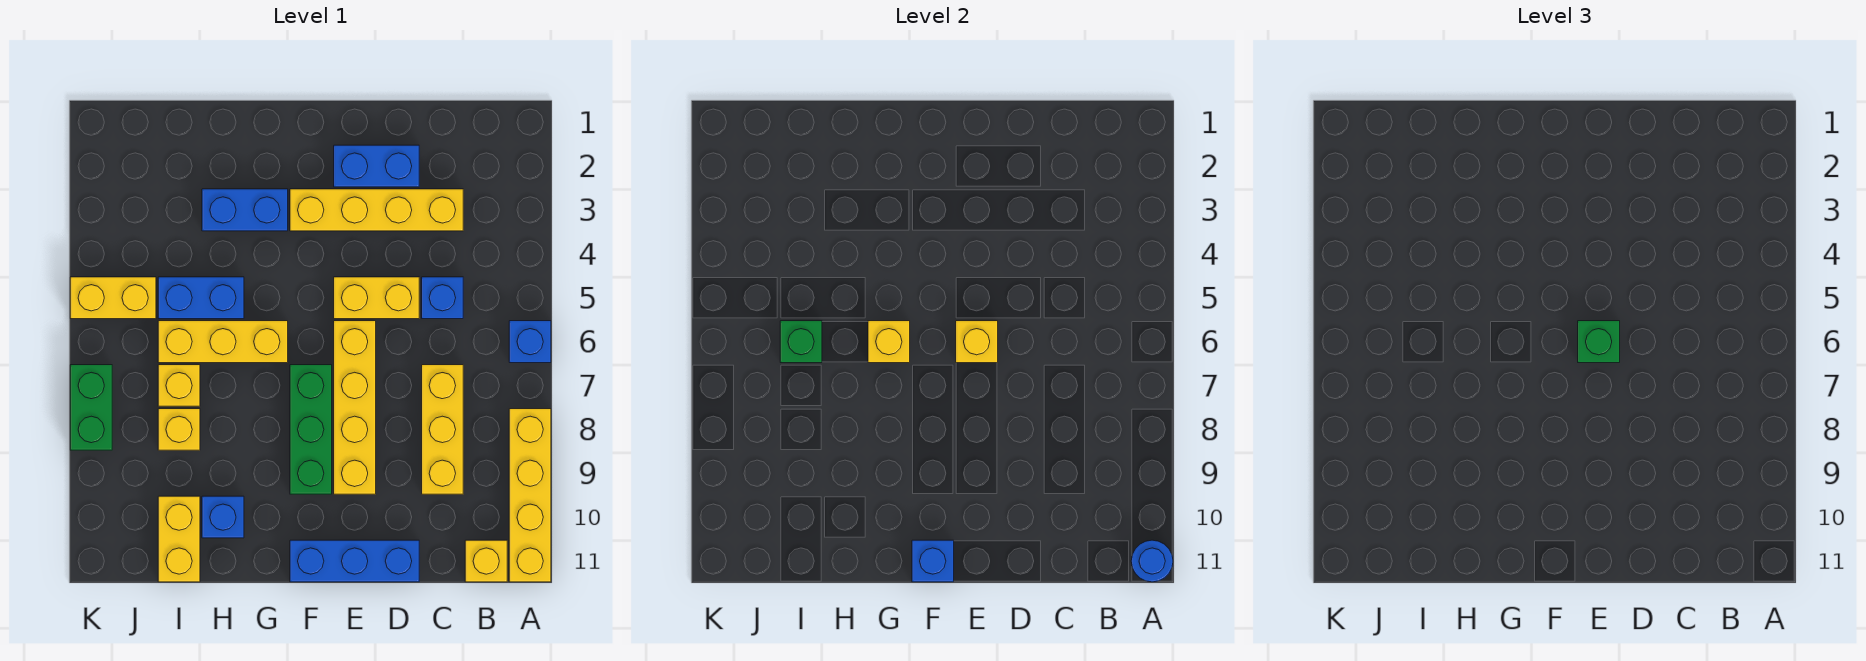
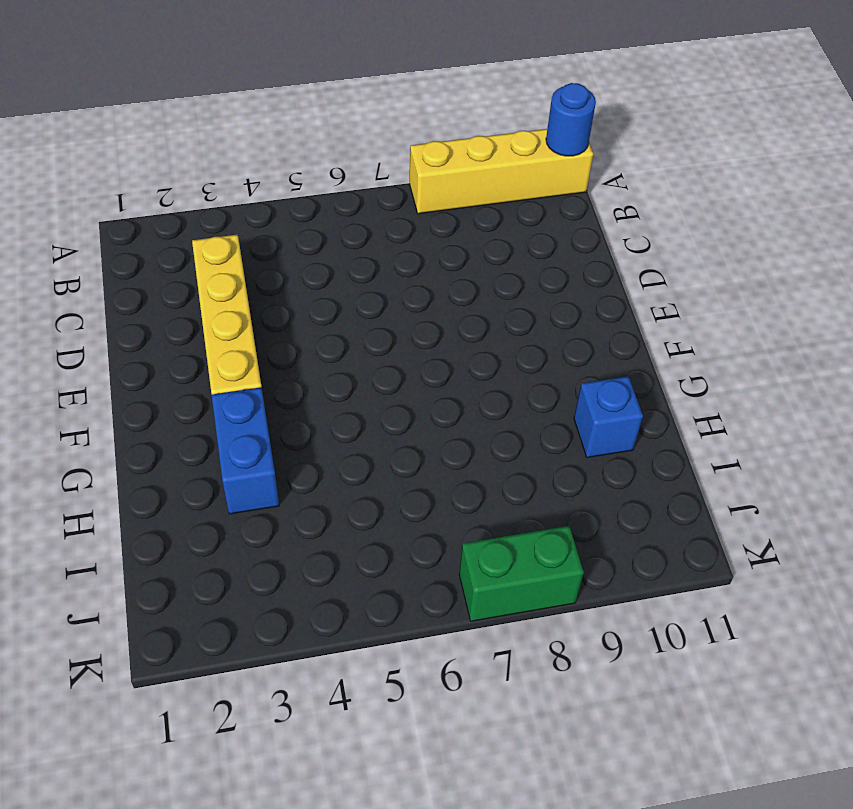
none -> blue 1x1 brick [509,321,551,363]
none -> yellow 1x1 brick [465,540,507,582]
none -> blue 1x1 brick [422,277,463,319]

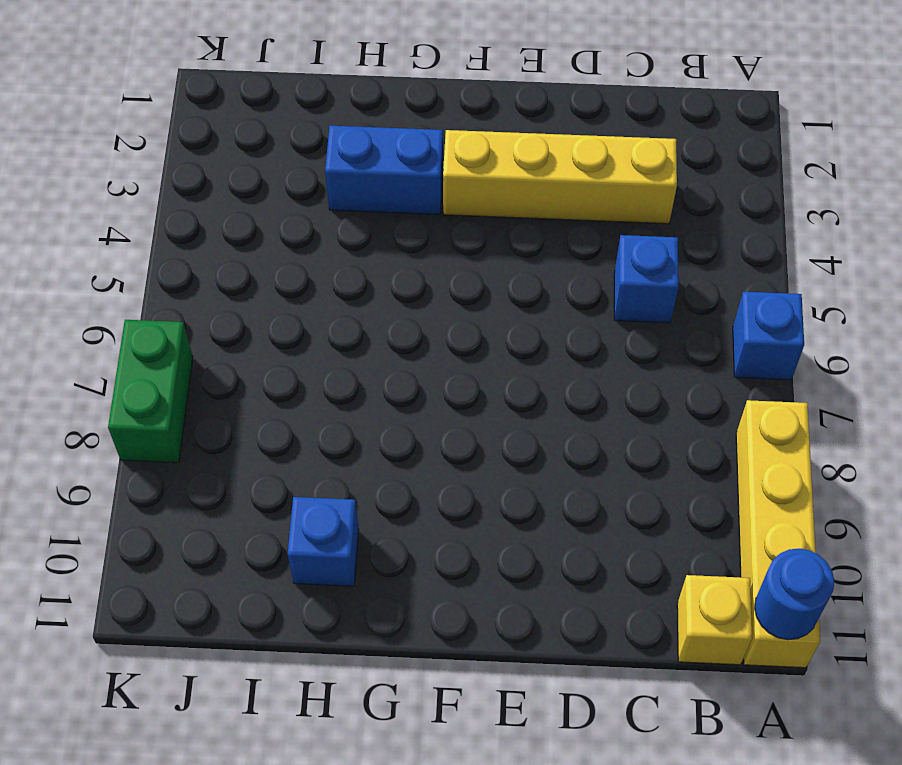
none -> yellow 1x3 brick [422,365,463,494]
none -> blue 1x2 brick [334,145,419,187]
none -> yellow 1x2 brick [334,277,419,319]

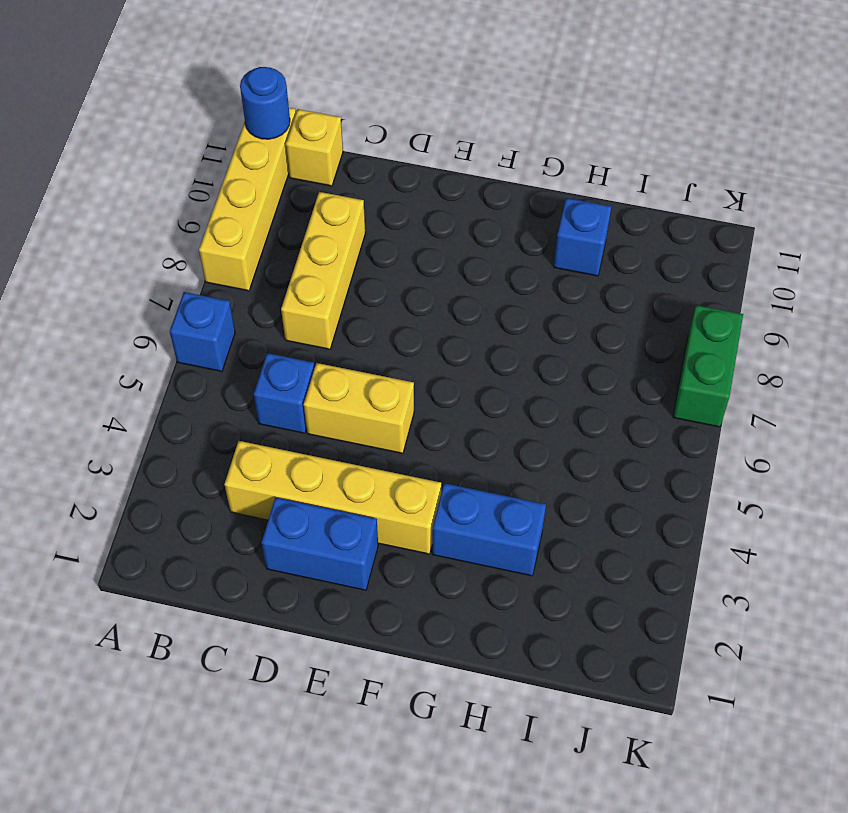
none -> blue 1x3 brick [290,540,419,582]
none -> yellow 1x4 brick [334,321,376,494]
none -> green 1x3 brick [290,365,332,494]

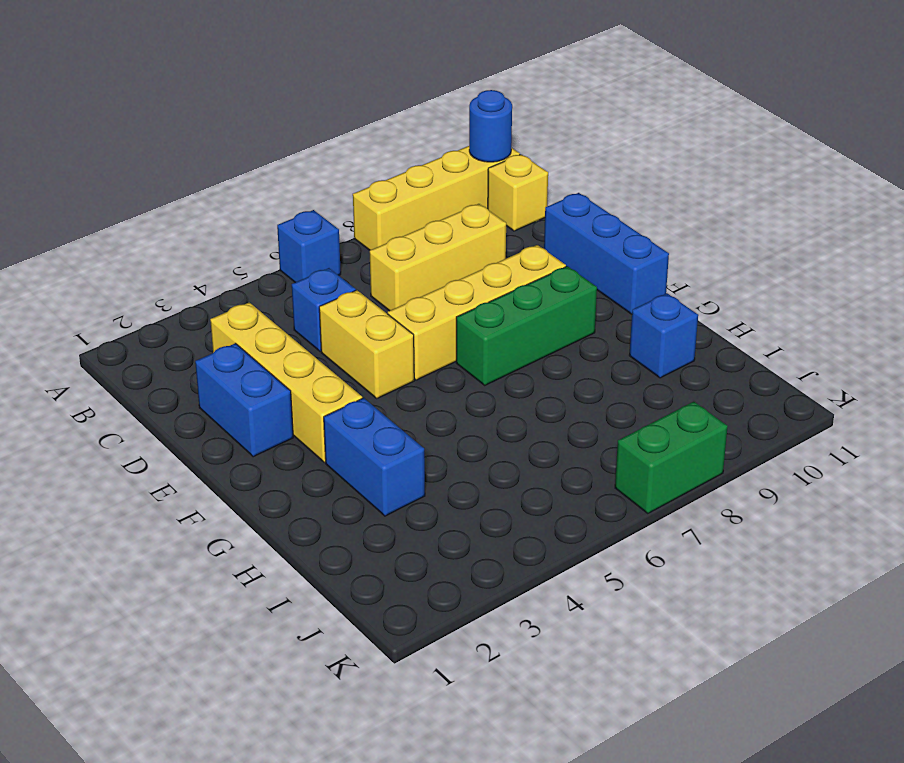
none -> yellow 1x3 brick [158,321,288,363]
none -> blue 1x2 brick [158,277,244,319]
none -> yellow 1x1 brick [158,365,200,406]

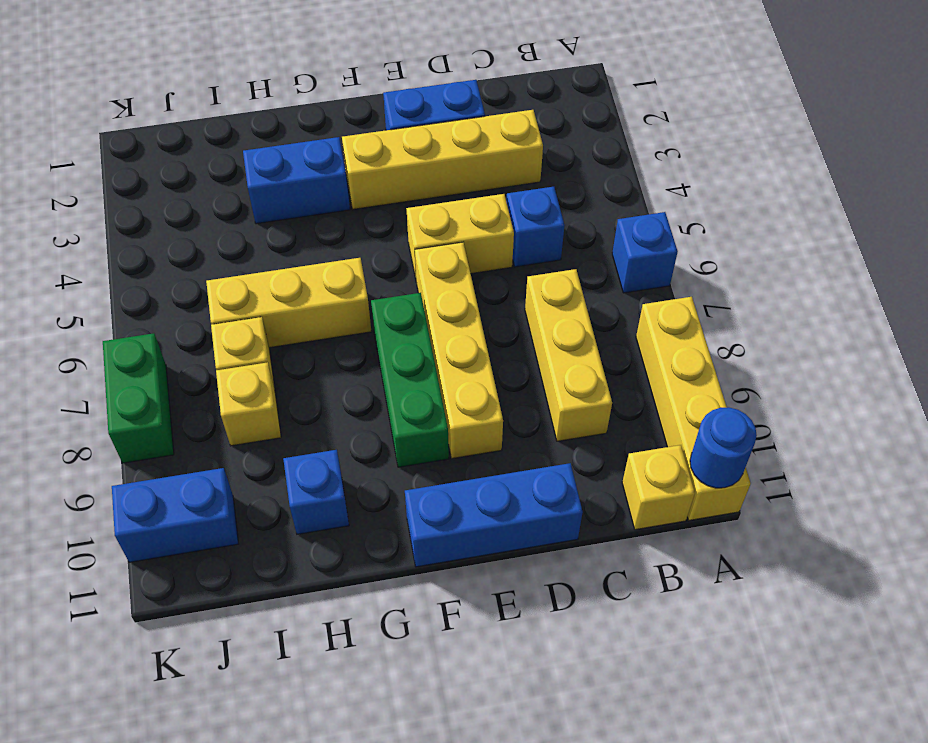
blue 1x2 brick [112,468,238,562] -> blue 1x2 brick moved to [158,277,244,319]
none -> yellow 1x2 brick [158,496,200,582]
none -> yellow 1x2 brick [70,277,156,319]
none -> yellow 1x1 brick [956,321,998,363]

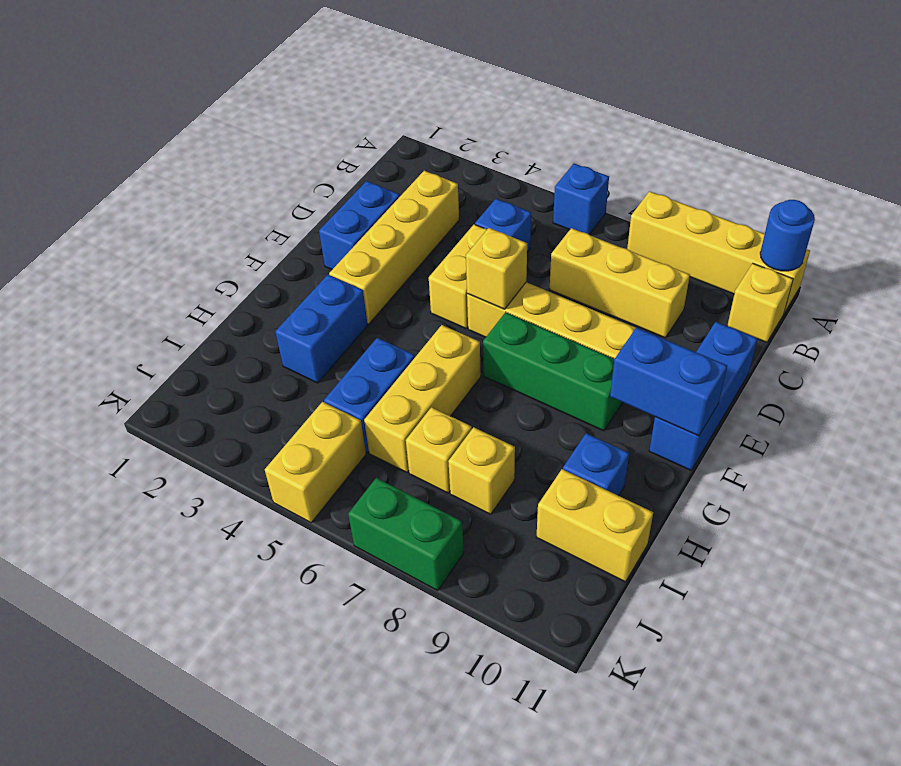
blue 1x2 brick [610,328,727,436] -> blue 1x1 brick [912,540,954,582]
none -> yellow 1x1 brick [868,321,910,363]
none -> green 1x1 brick [780,321,822,363]
none -> green 1x1 brick [1578,321,1620,363]

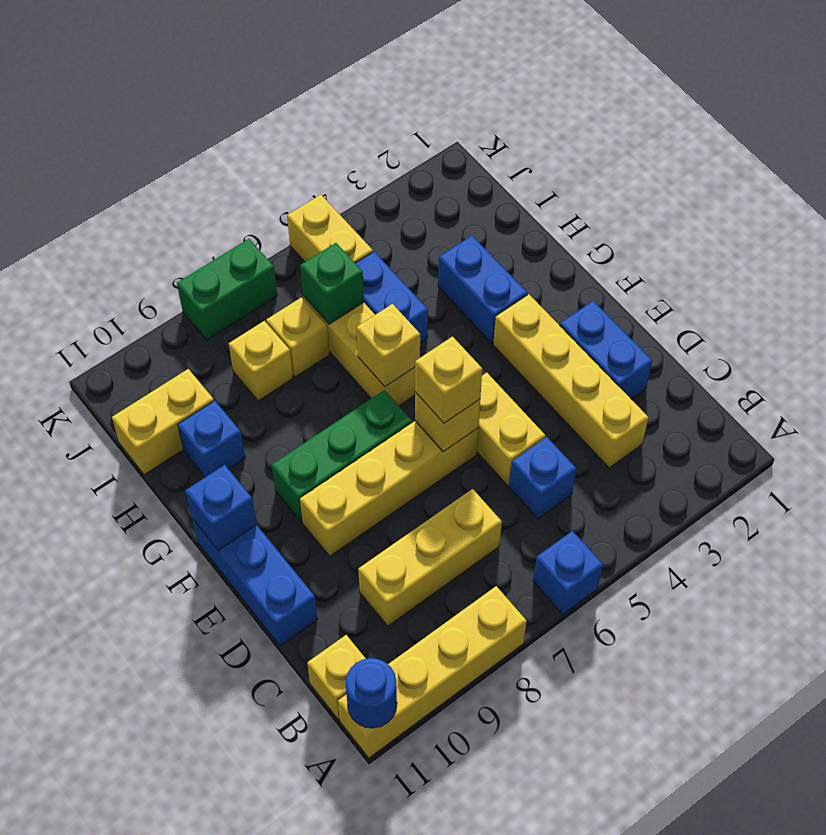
yellow 1x1 brick [415,337,482,423] -> green 1x1 brick [1578,321,1620,363]

